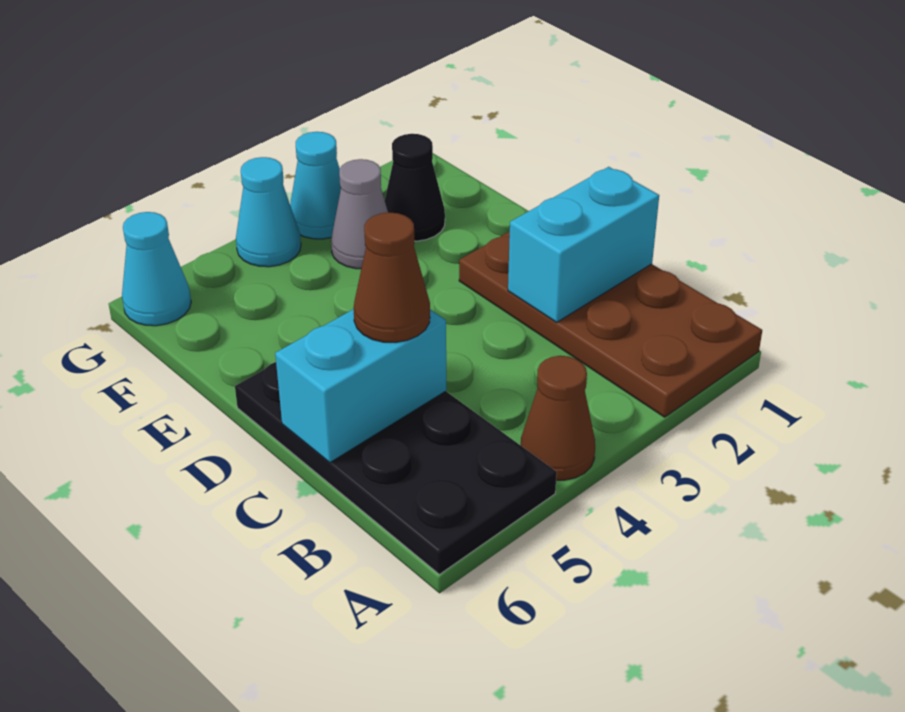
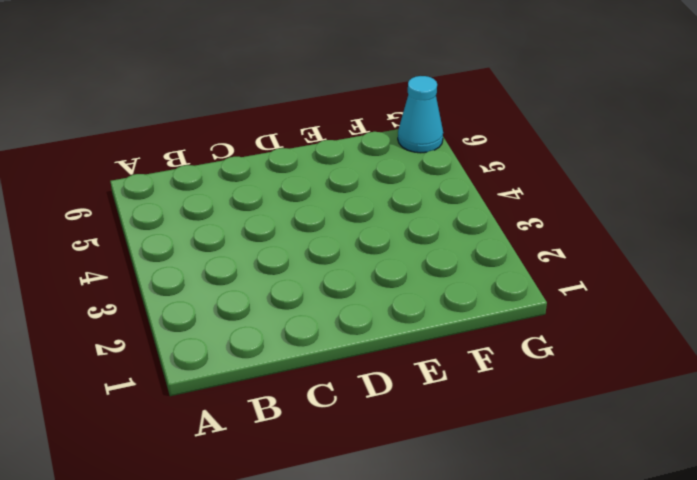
none -> brown 2x4 plate [459,231,762,417]
none -> brown 1x1 cone [521,356,595,480]

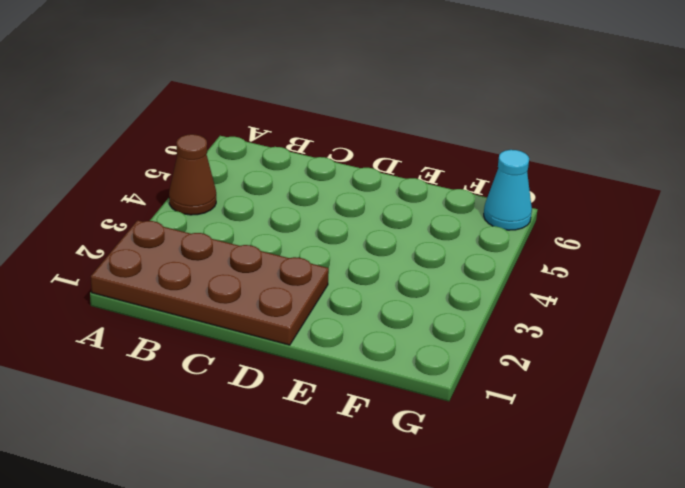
none -> black 2x4 plate [235,362,557,574]
none -> black 1x1 cone [385,134,445,241]

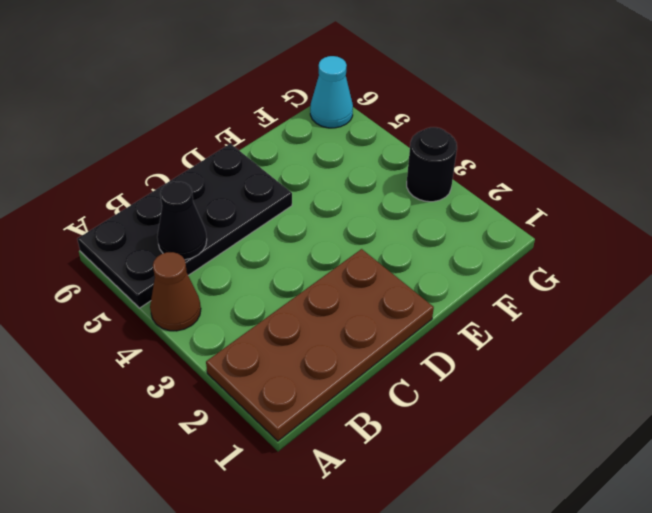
black 1x1 cone [157,182,207,260] -> black 1x1 cone moved to [385,134,445,241]
black 1x1 round brick [407,127,457,202] -> cyan 1x1 cone [290,132,341,239]
none -> grey 1x1 cone [331,159,388,269]
none -> cyan 1x1 cone [236,157,301,267]

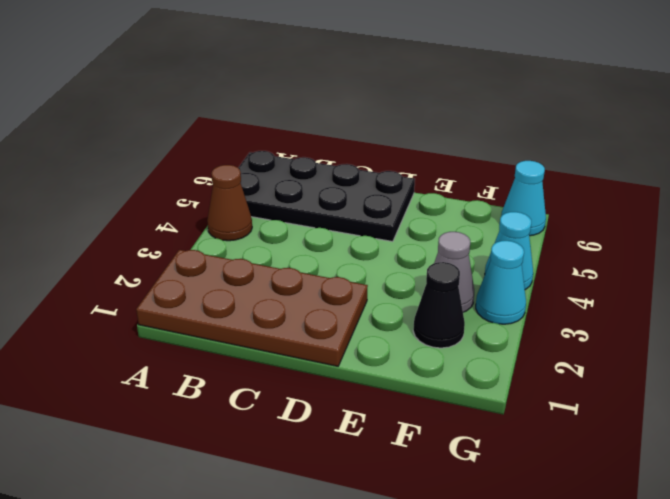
none -> cyan 1x2 brick [508,167,659,322]
none -> cyan 1x2 brick [275,309,446,463]

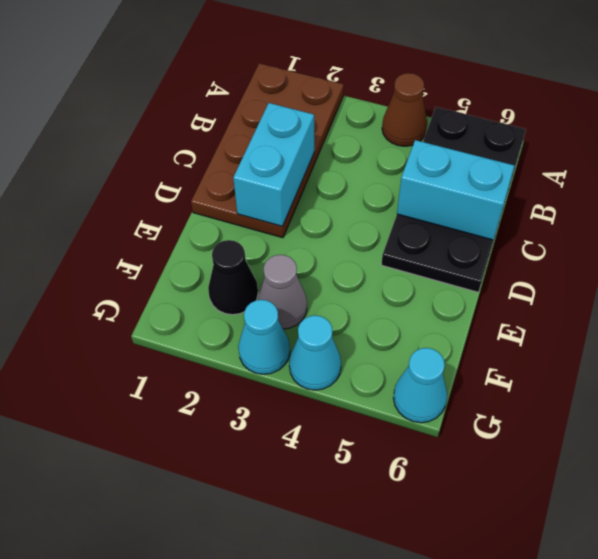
cyan 1x2 brick [233,103,314,226] -> cyan 1x2 brick turned to [508,167,659,322]
none -> brown 1x1 cone [354,212,430,342]

